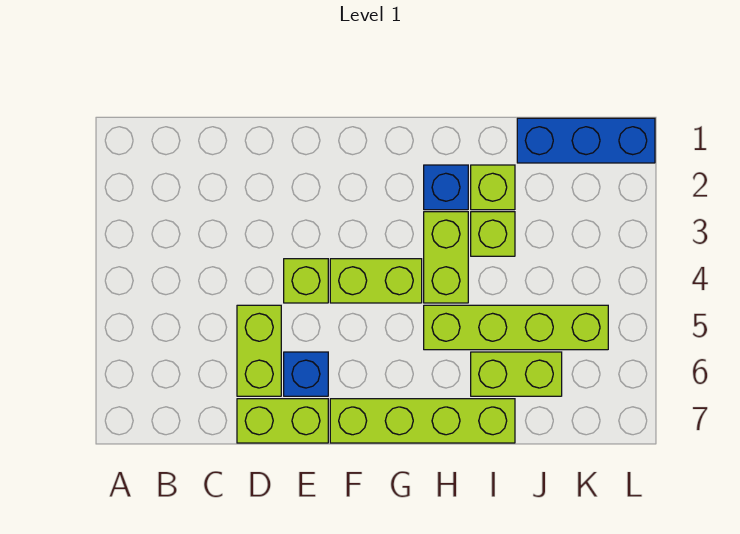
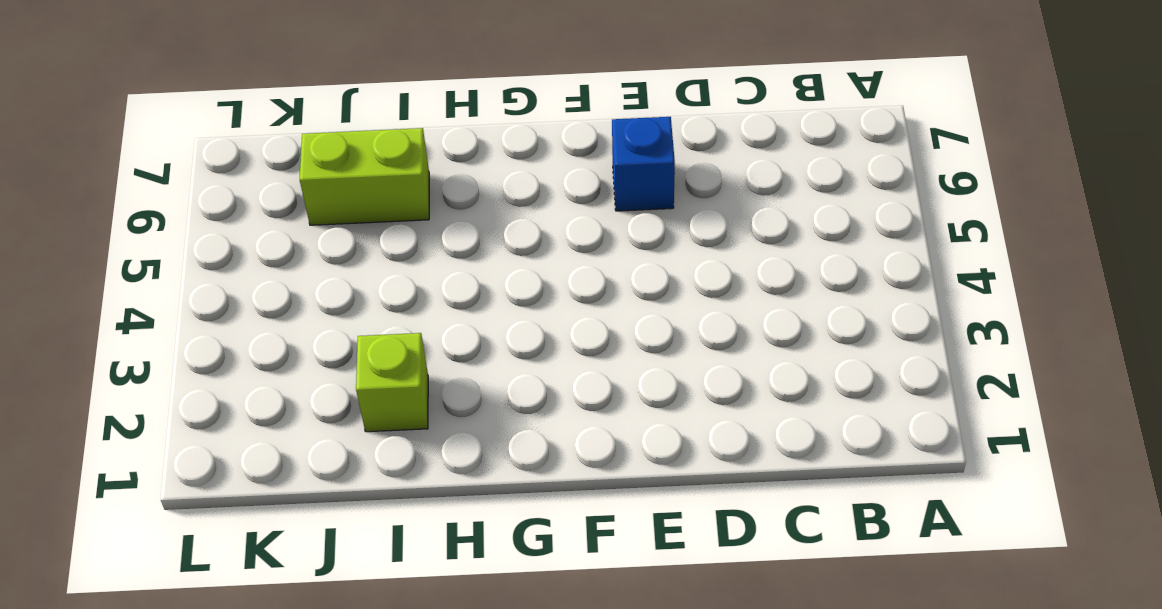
none -> lime 1x2 brick [237,305,281,396]
none -> lime 1x2 brick [237,399,328,443]
none -> lime 1x1 brick [284,259,328,303]

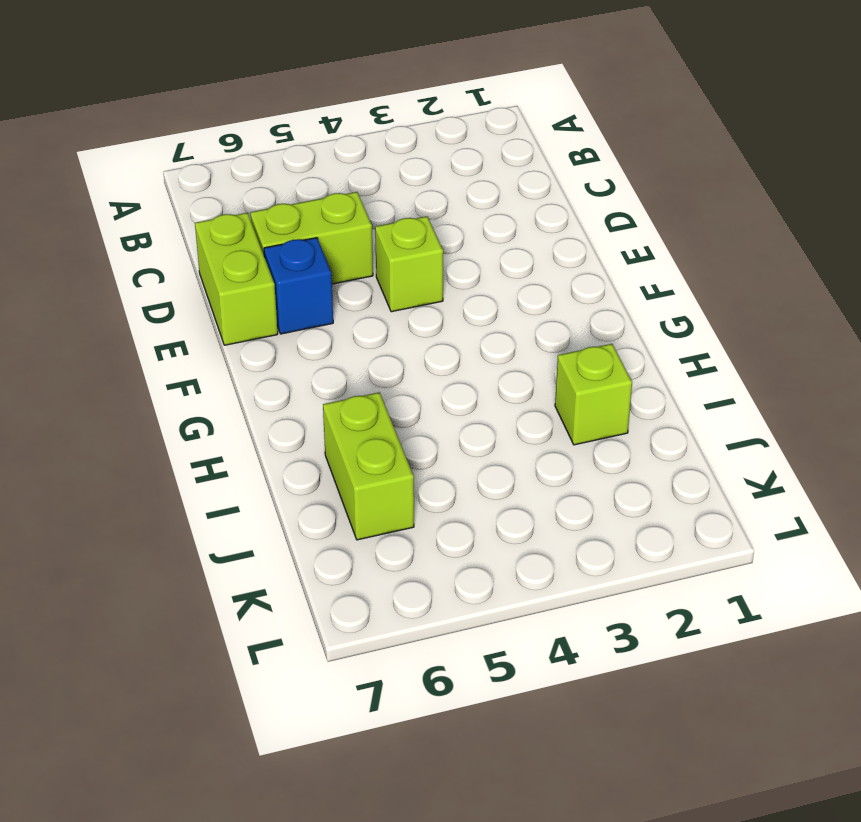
none -> lime 1x2 brick [330,259,422,303]
none -> lime 1x4 brick [330,399,515,443]
none -> blue 1x1 brick [424,165,468,210]

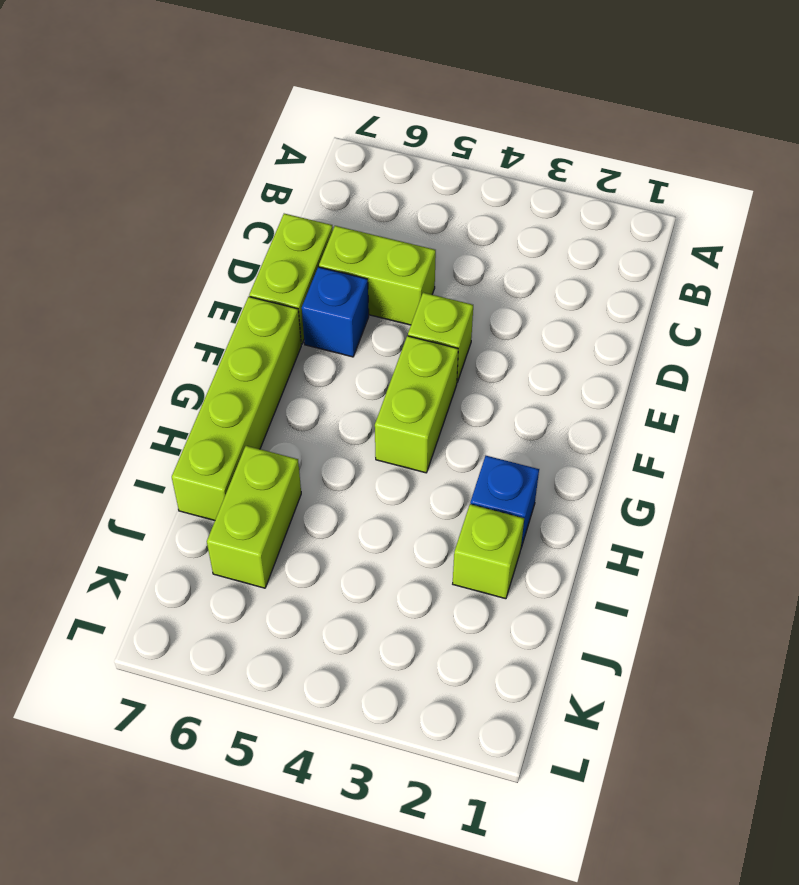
none -> lime 1x2 brick [424,212,468,303]
none -> lime 1x4 brick [424,305,608,350]
none -> lime 1x1 brick [471,212,515,256]

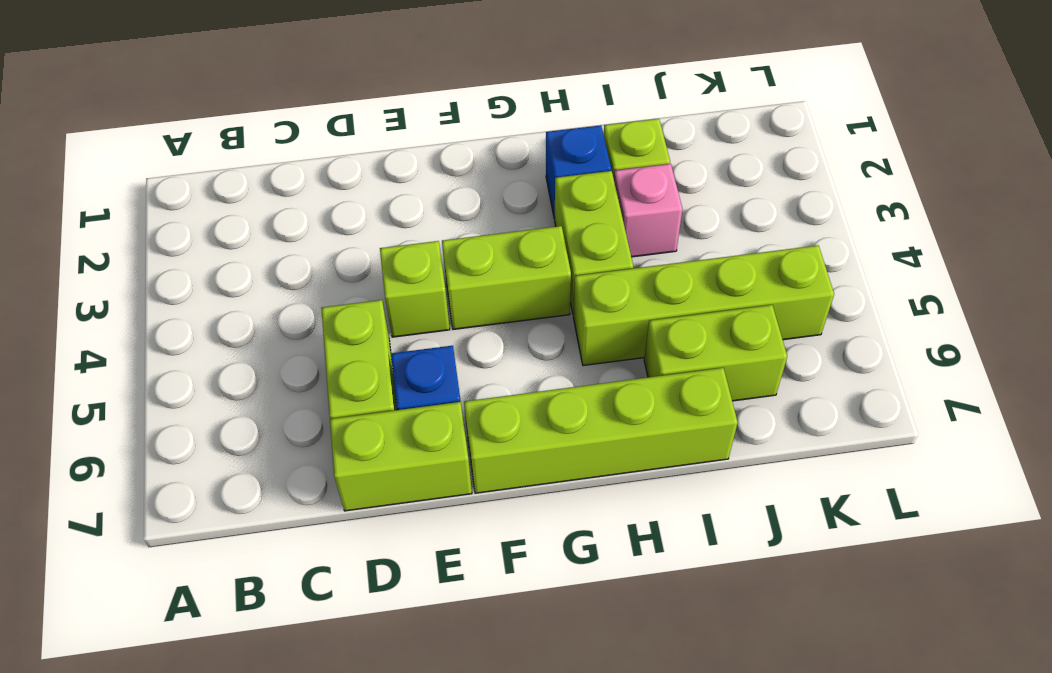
pink 1x1 brick [614,164,682,257] -> lime 1x1 brick [471,212,515,256]
none -> blue 1x3 brick [517,118,655,163]

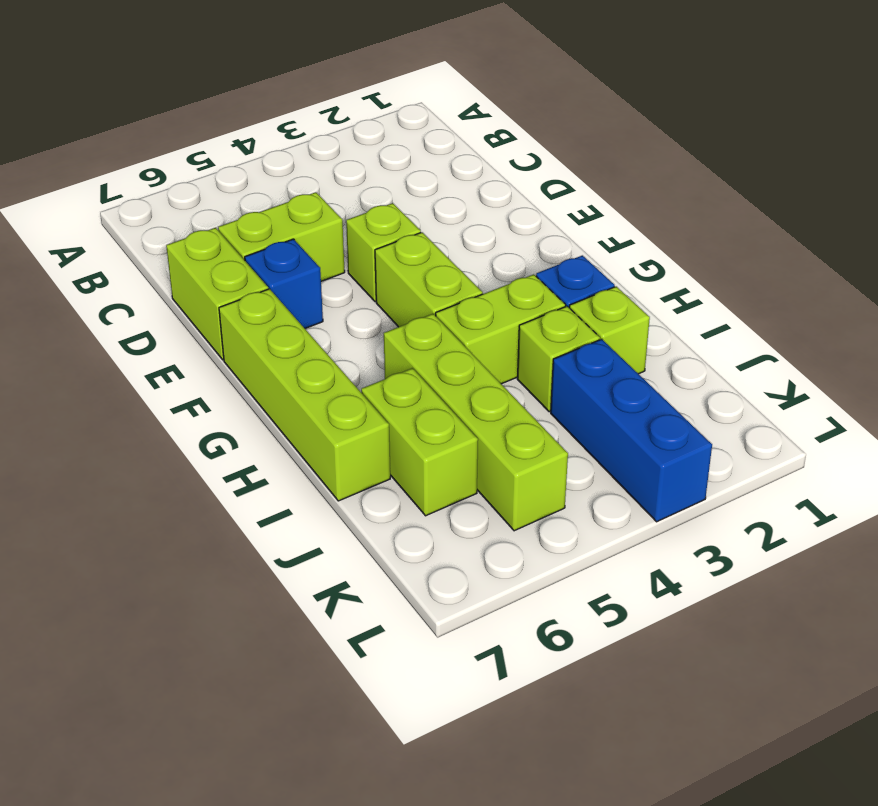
blue 1x3 brick [551,339,712,522] -> blue 1x3 brick moved to [517,118,655,163]

